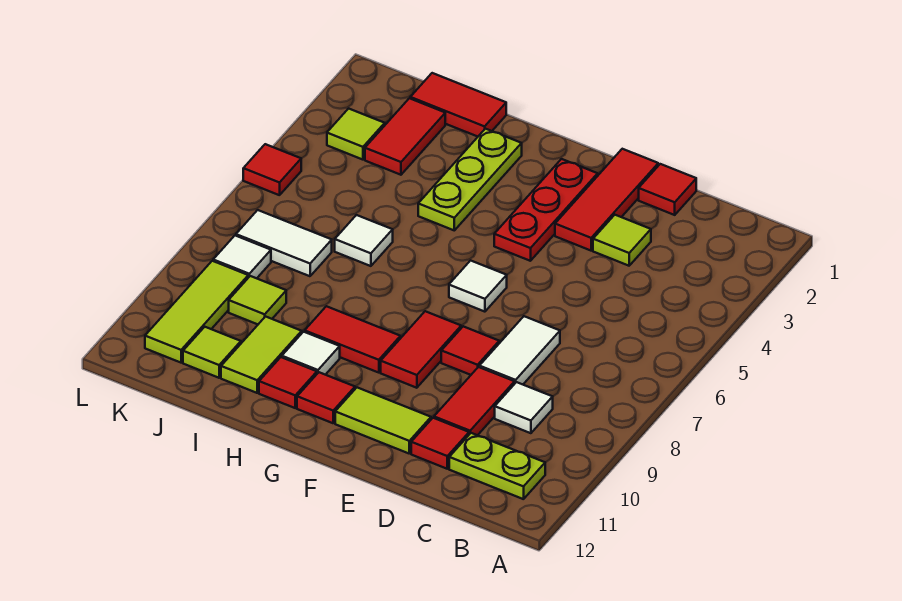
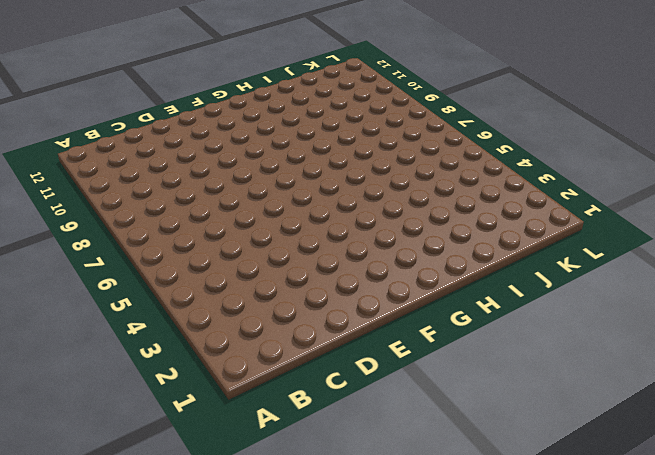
none -> lime 1x2 plate [449,433,545,499]
none -> white 1x1 tile [495,382,553,433]
none -> red 1x1 tile [639,164,696,215]

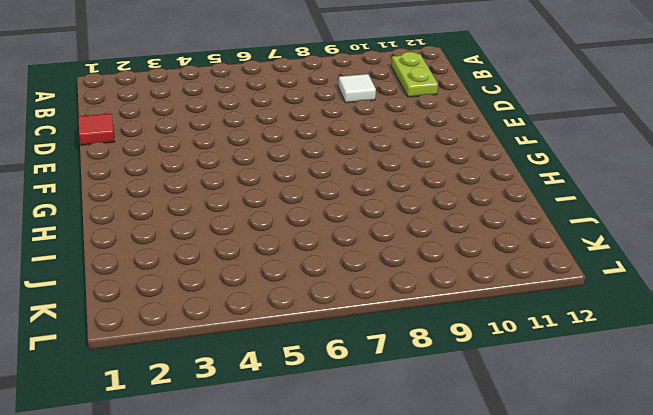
none -> lime 1x1 tile [593,215,651,266]
none -> white 1x2 tile [479,316,560,384]
none -> red 1x2 tile [434,367,515,435]

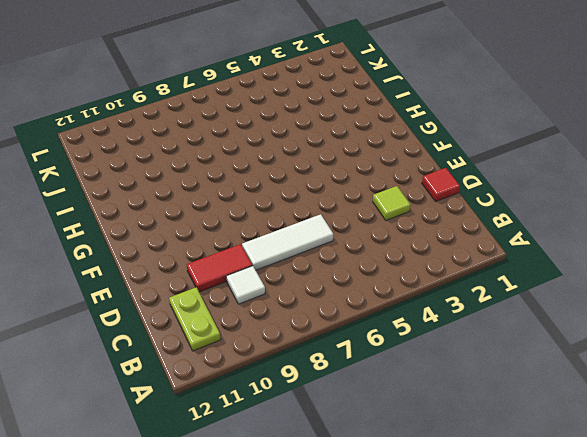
white 1x3 tile [242,214,333,270] -> white 1x2 tile [479,316,560,384]
none -> red 1x1 tile [411,418,469,469]
none -> red 1x3 tile [555,149,658,251]
none -> red 1x1 tile [441,326,499,375]

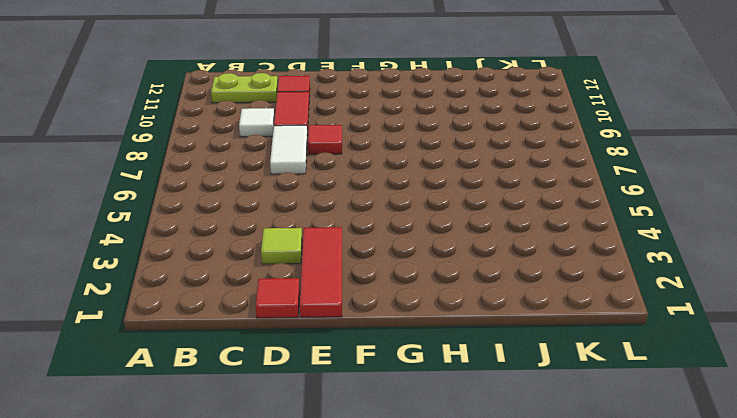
none -> lime 1x2 tile [335,388,431,453]
none -> red 1x3 plate [494,159,598,261]
none -> white 1x1 tile [449,261,507,312]

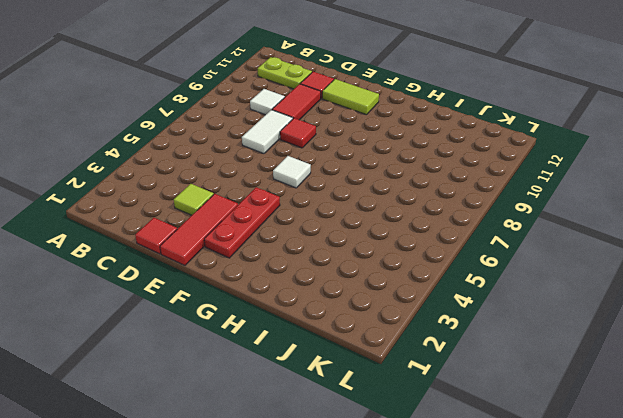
none -> red 1x2 tile [381,311,461,388]
none -> red 1x2 tile [305,306,400,373]
none -> red 1x1 tile [297,372,355,423]

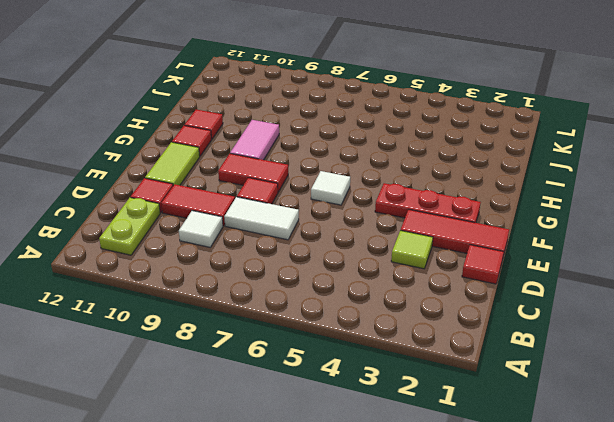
pink 1x2 tile [230,120,279,160] -> red 1x2 tile [305,306,400,373]
none -> lime 1x3 plate [418,129,522,230]
none -> white 1x1 tile [282,332,340,375]
none -> red 1x2 tile [410,73,506,137]

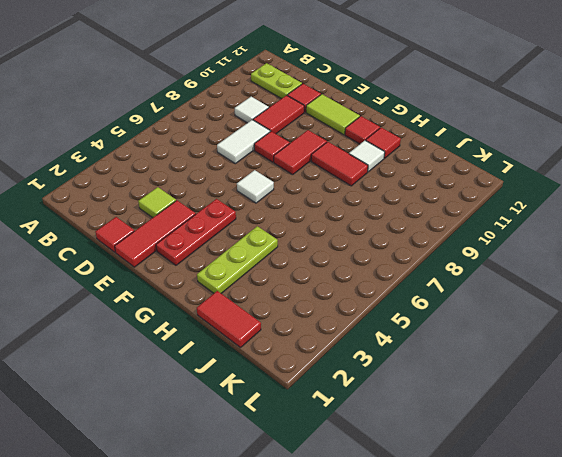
none -> white 1x1 tile [335,215,393,266]
none -> lime 1x2 tile [221,317,302,393]
none -> red 1x2 tile [365,98,445,175]

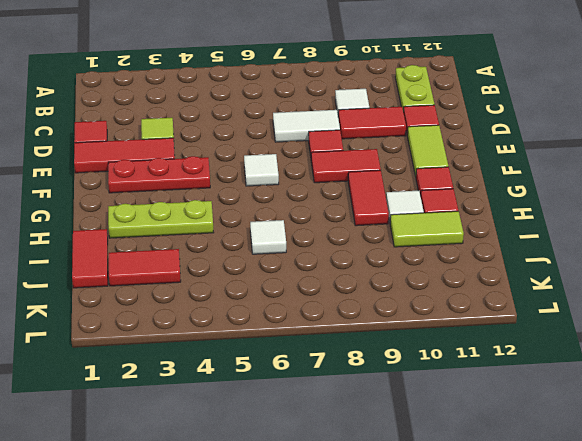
none -> white 1x2 tile [236,210,332,276]
none -> lime 1x1 tile [229,276,286,324]
none -> lime 1x1 tile [183,327,241,378]

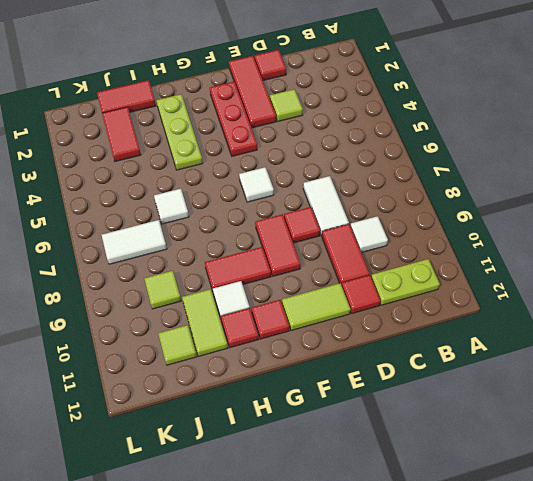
none -> lime 1x1 tile [327,109,385,160]
none -> white 1x1 tile [213,236,271,278]
none -> lime 1x3 tile [145,261,248,363]

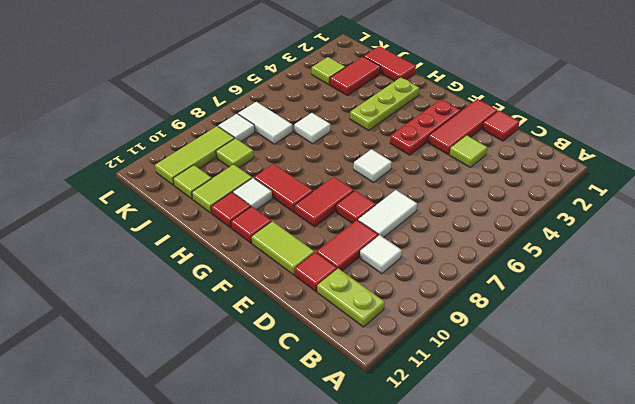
none -> red 1x1 tile [243,144,301,195]

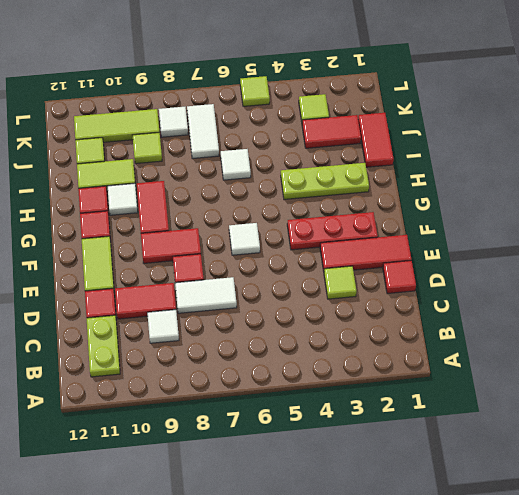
lime 1x1 tile [240,76,270,106] -> red 1x1 tile [243,144,301,195]

